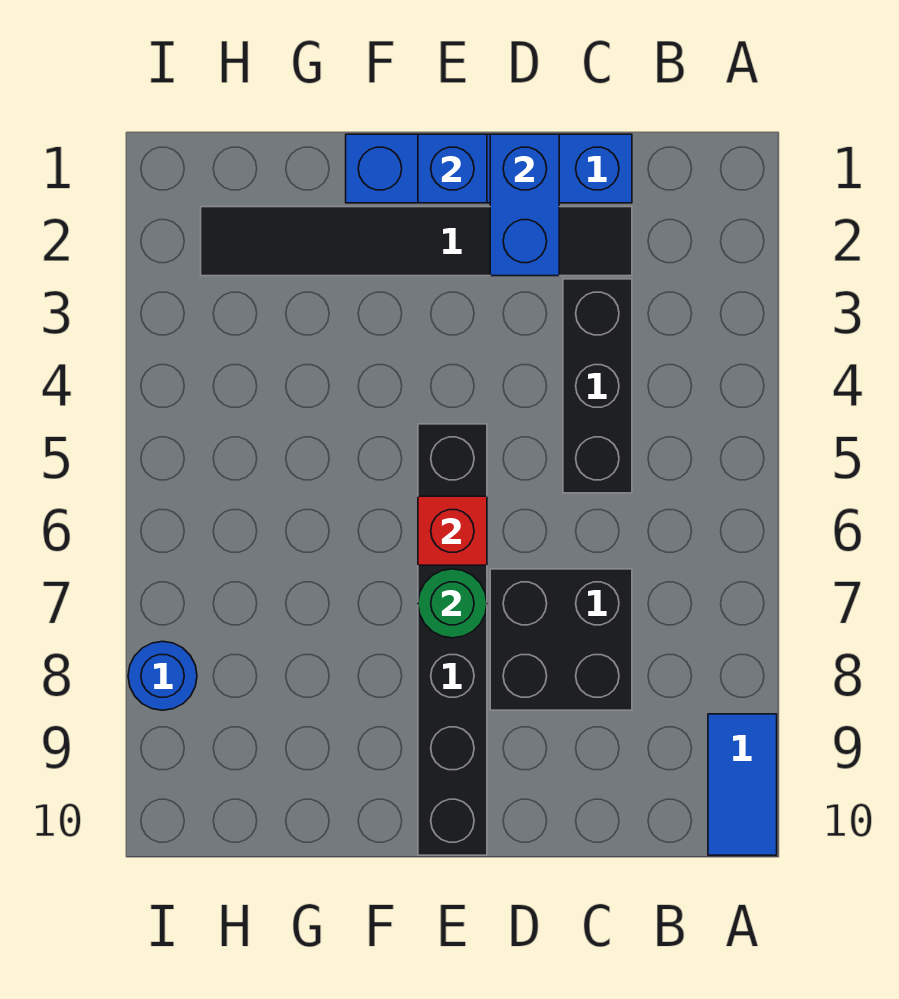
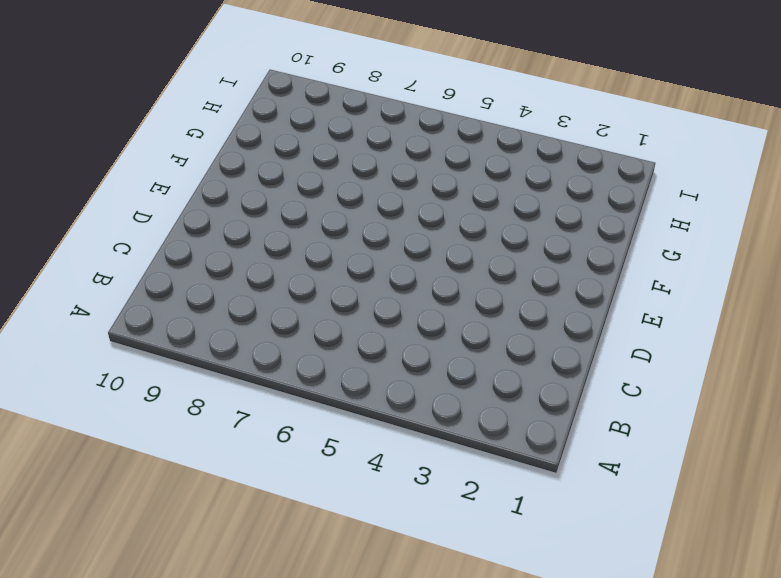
none -> blue 1x2 tile [708,714,777,855]
none -> blue 1x4 brick [346,134,632,203]

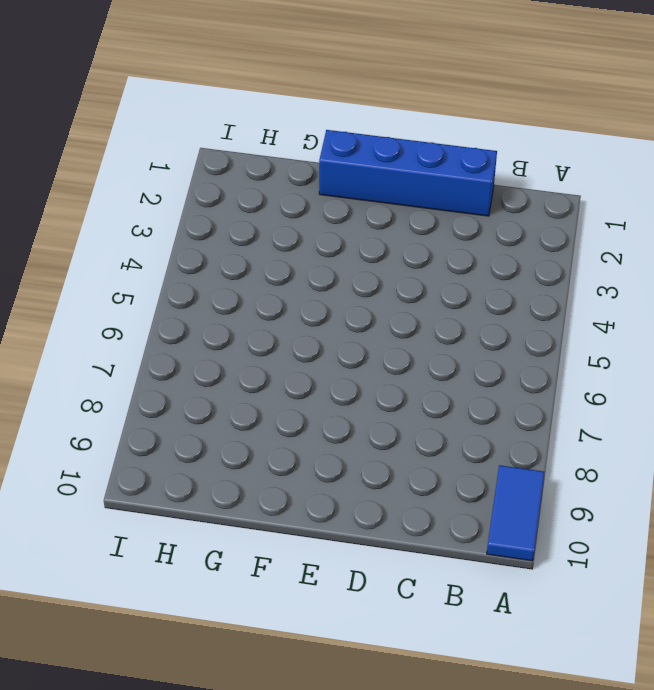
none -> black 1x6 tile [201,207,632,276]
none -> black 1x3 brick [563,279,632,493]

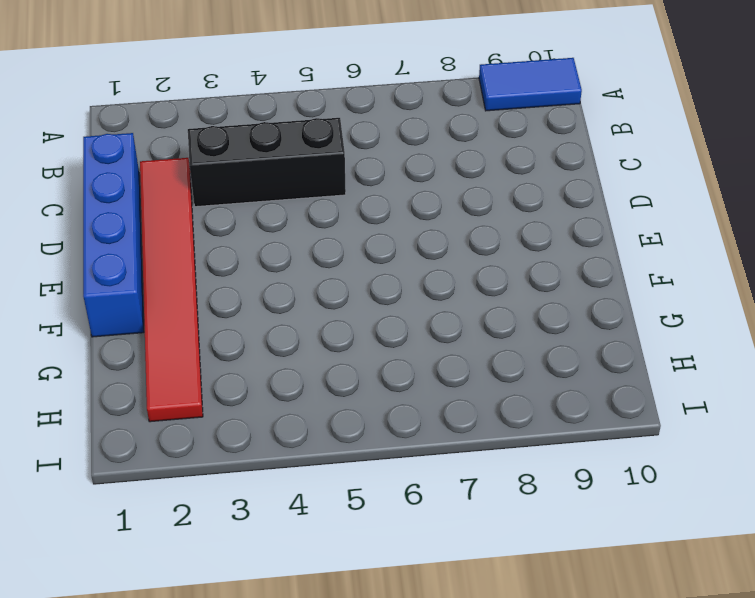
red 1x6 tile [140,158,203,422] -> black 1x6 tile [201,207,632,276]
none -> black 2x2 brick [490,569,632,710]
none -> black 1x6 brick [418,424,487,855]

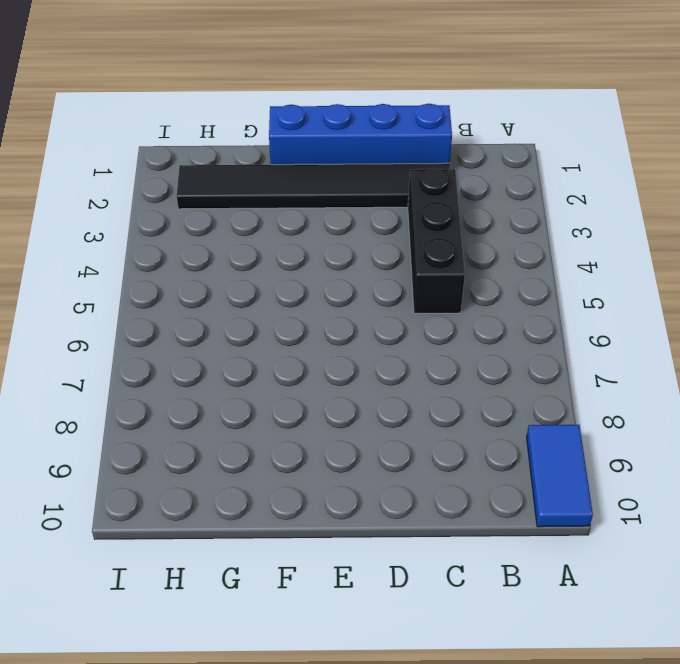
none -> black 2x2 brick [490,569,632,710]
none -> black 1x6 brick [418,424,487,855]

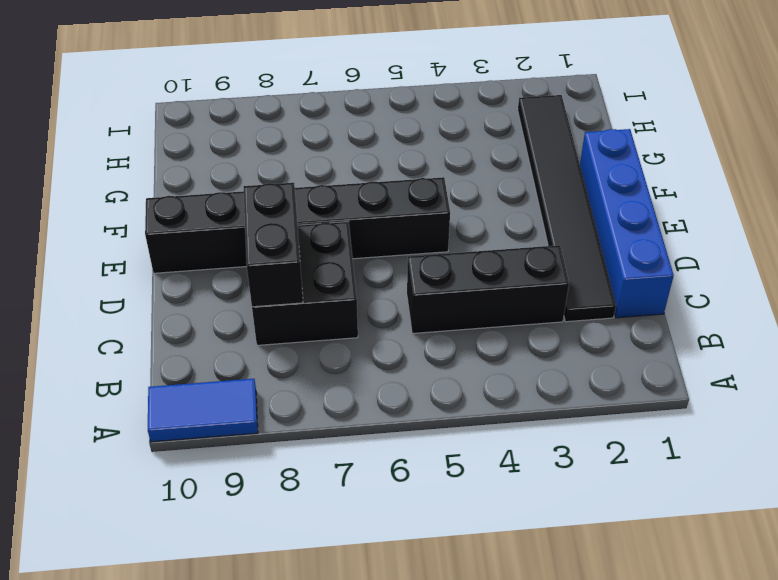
black 1x2 brick [243,183,303,307] -> none
none -> blue 1x1 round brick [128,641,197,710]
none -> blue 1x2 brick [490,134,559,276]

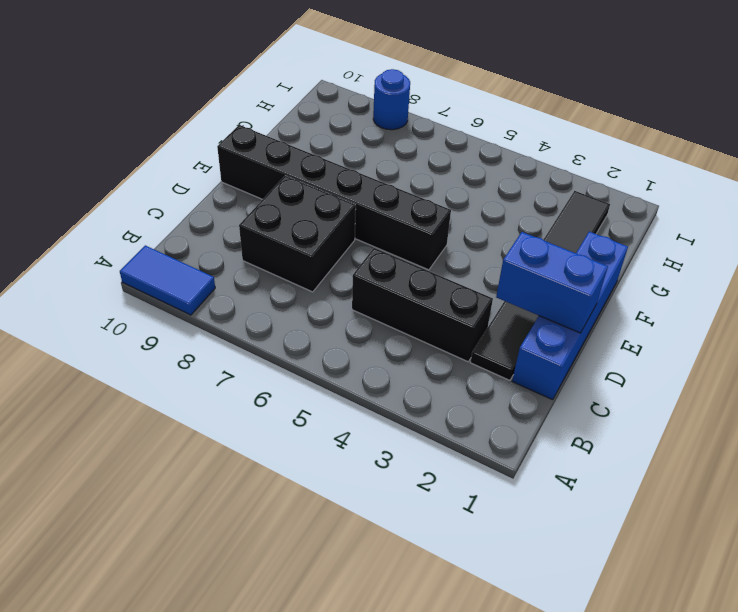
none -> blue 1x1 brick [418,134,487,203]
none -> red 1x1 brick [418,496,487,565]

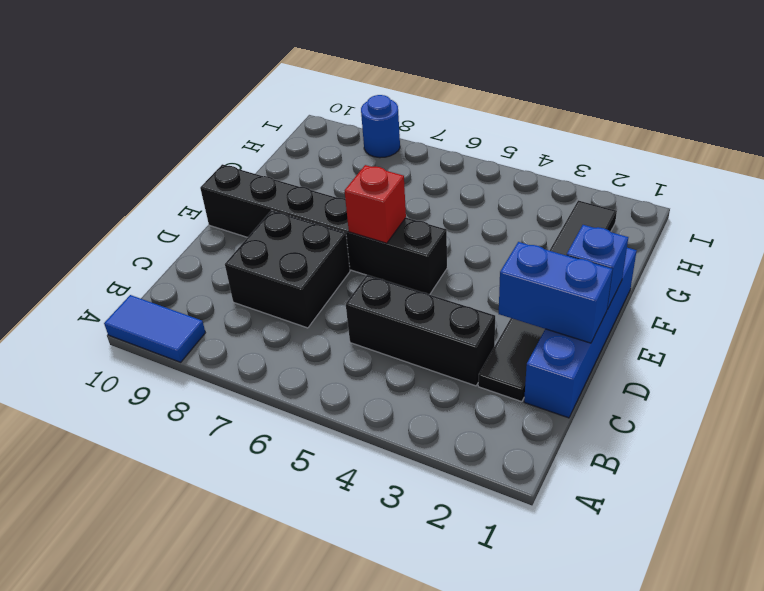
none -> green 1x1 round brick [418,569,487,638]

